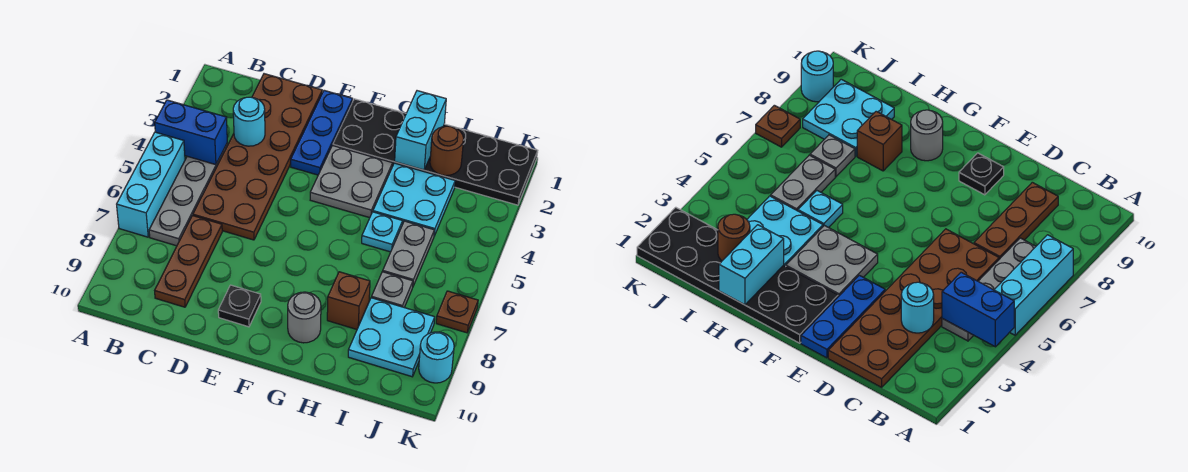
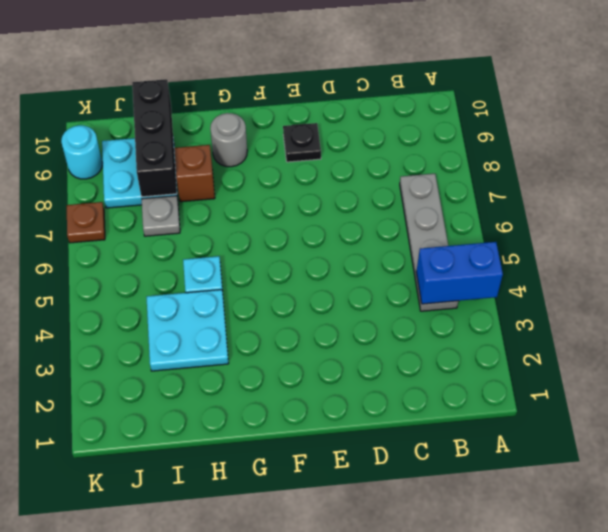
black 1x3 brick [132,79,177,197] -> none
none -> cyan 1x3 brick [117,132,185,237]
none -> brown 2x6 plate [193,74,322,240]
none -> brown 1x3 plate [155,216,222,307]

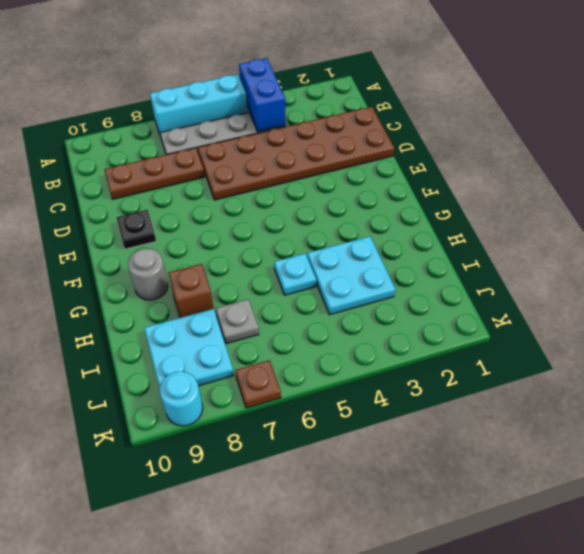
none -> blue 1x3 plate [291,90,353,175]
none -> black 2x6 plate [333,99,538,205]
none -> grey 2x2 plate [310,145,393,218]

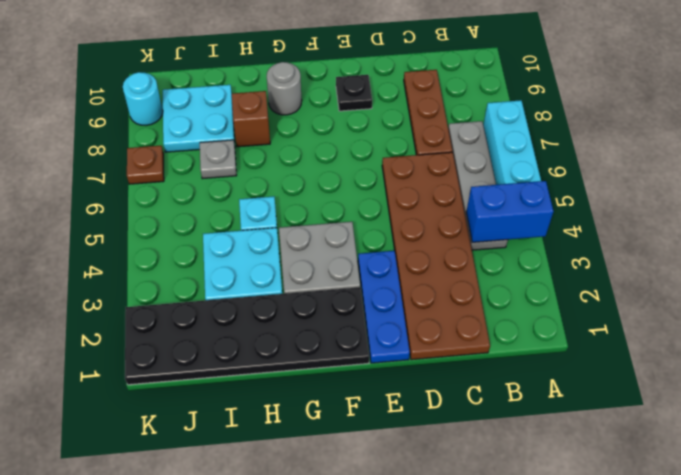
none -> grey 1x2 plate [383,221,434,286]
none -> cyan 1x1 round brick [233,97,265,146]
none -> cyan 1x2 brick [395,91,446,170]

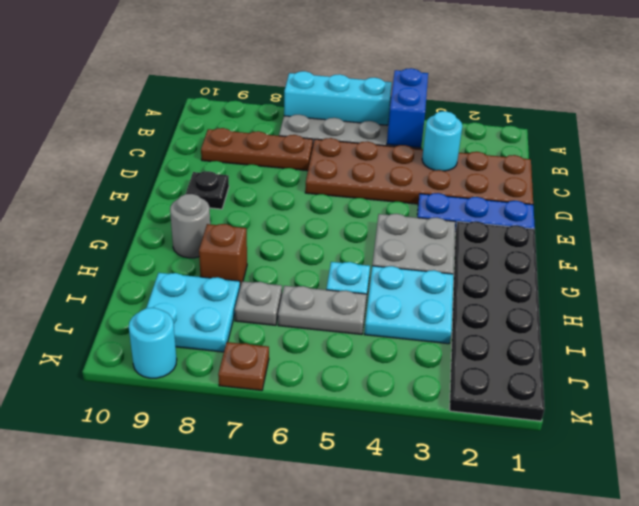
none -> cyan 1x2 brick [395,91,446,170]
none -> brown 1x1 round brick [430,126,464,176]

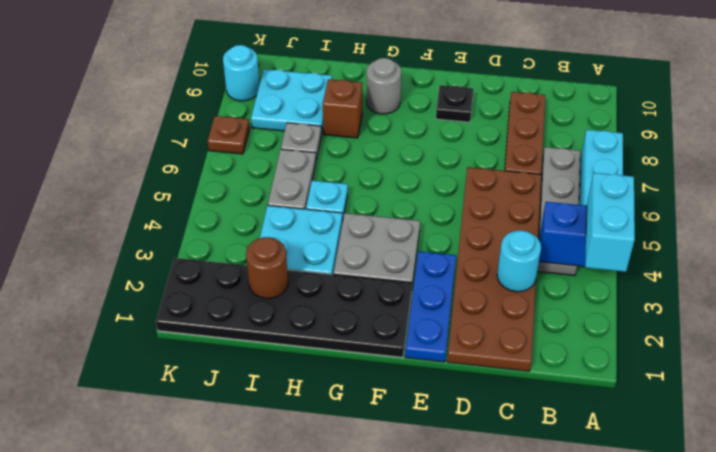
cyan 1x2 brick [585,173,635,272] -> cyan 1x2 brick moved to [395,91,446,170]

